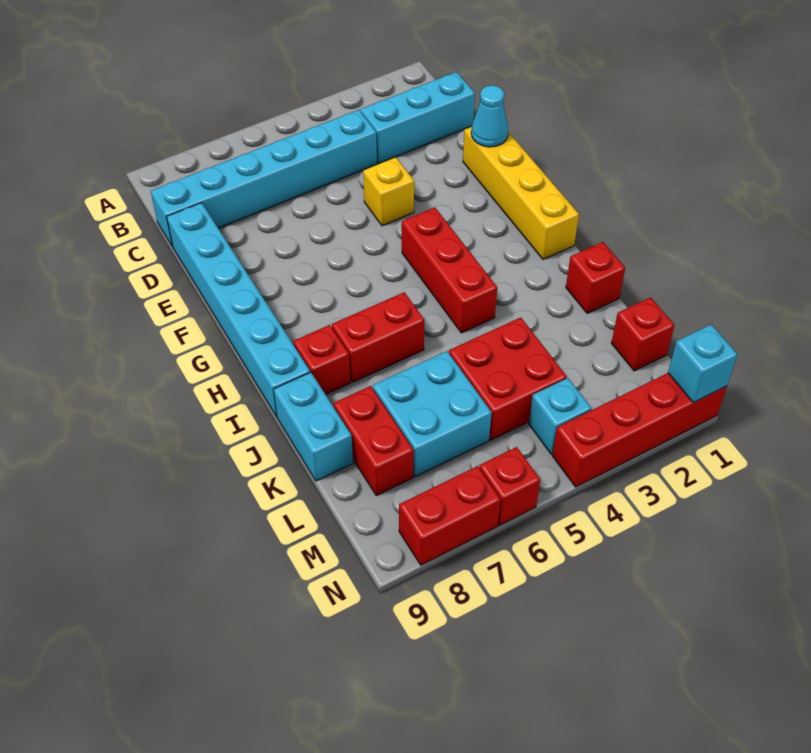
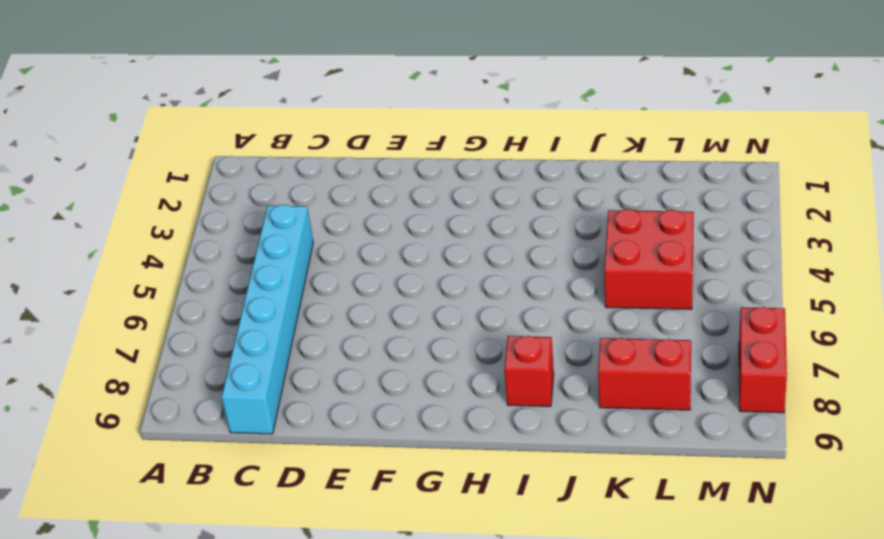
none -> cyan 1x3 brick [361,72,475,163]
none -> cyan 1x6 brick [167,203,310,417]
none -> yellow 1x4 brick [463,127,579,259]

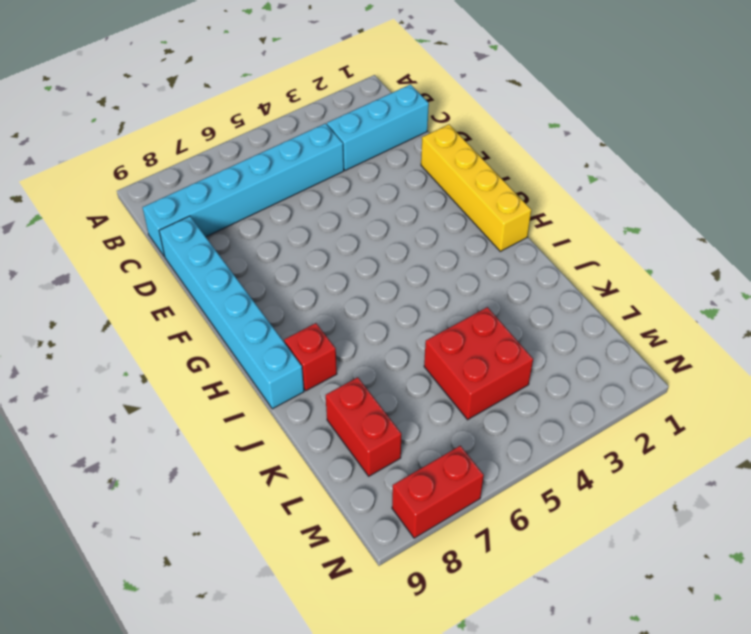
none -> yellow 1x1 brick [363,157,414,226]
none -> red 1x3 brick [402,207,497,333]
none -> red 1x2 brick [332,292,424,382]

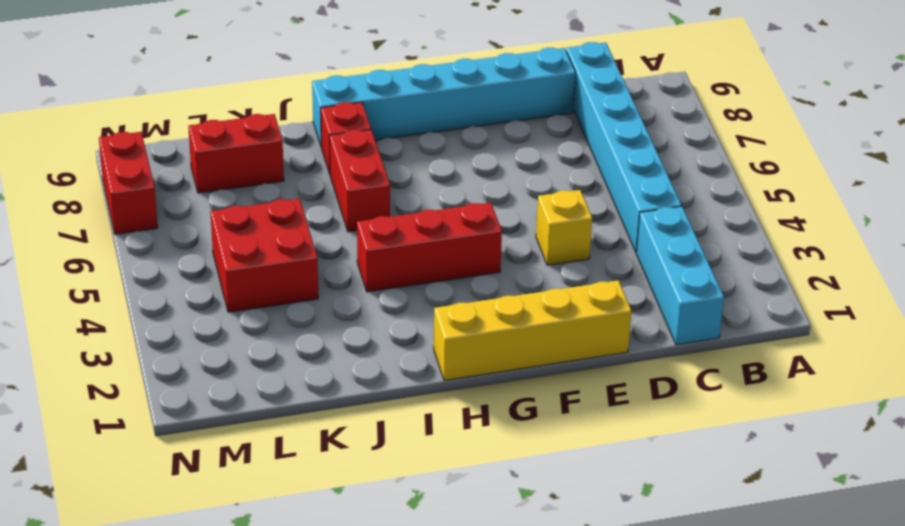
none -> red 1x1 brick [566,242,625,313]
none -> cyan 1x2 brick [274,372,353,481]
none -> cyan 2x2 brick [373,351,492,477]

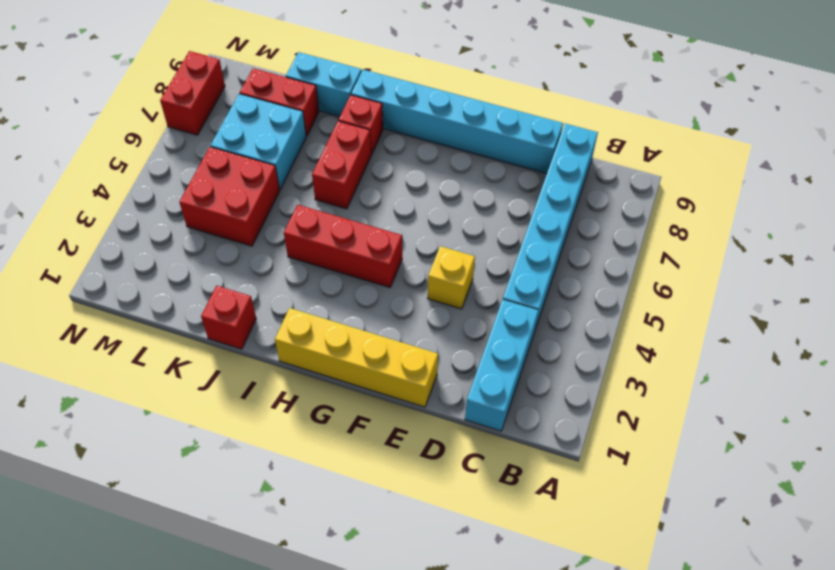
none -> red 1x1 brick [611,297,675,371]
none -> cyan 1x1 brick [529,378,592,454]
none -> red 1x4 brick [552,373,727,487]

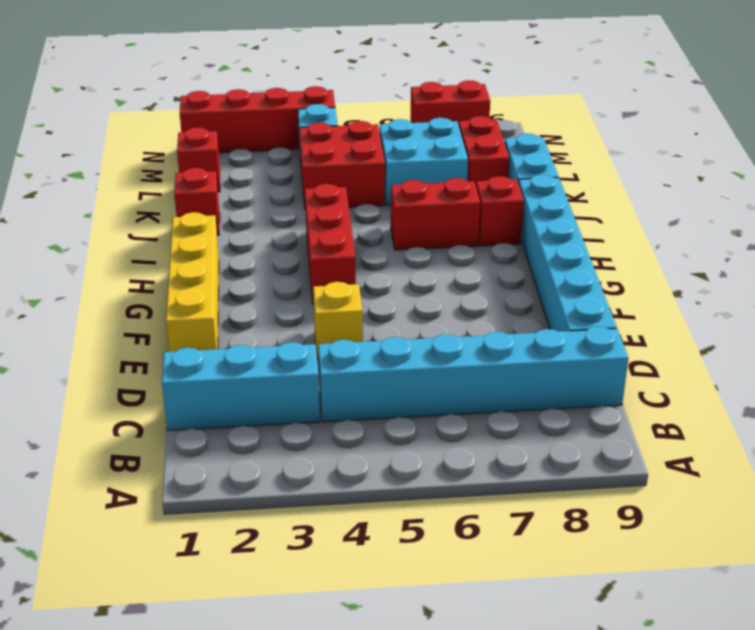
none -> red 1x1 brick [479,447,540,525]
none -> cyan 1x1 cone [471,85,508,147]
none -> cyan 1x1 brick [668,324,738,403]

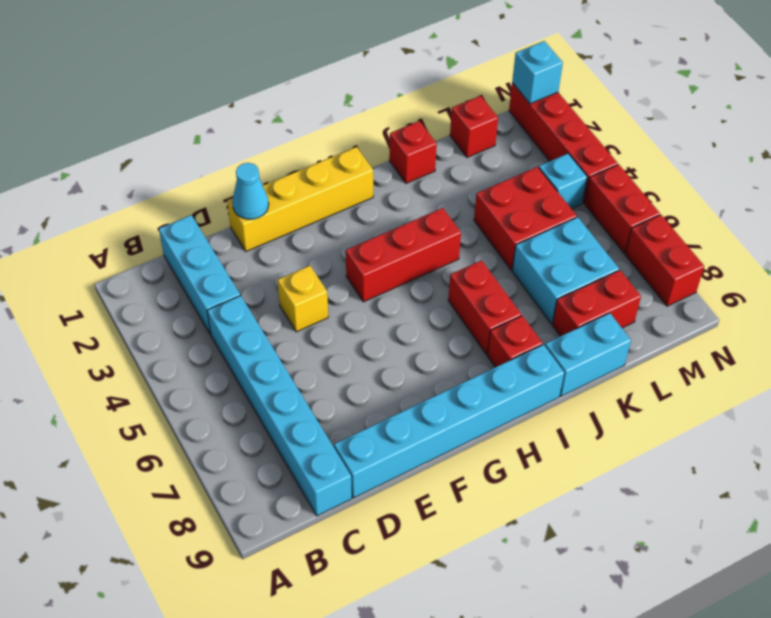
red 1x2 brick [585,164,660,253] -> red 1x1 brick [479,447,540,525]

